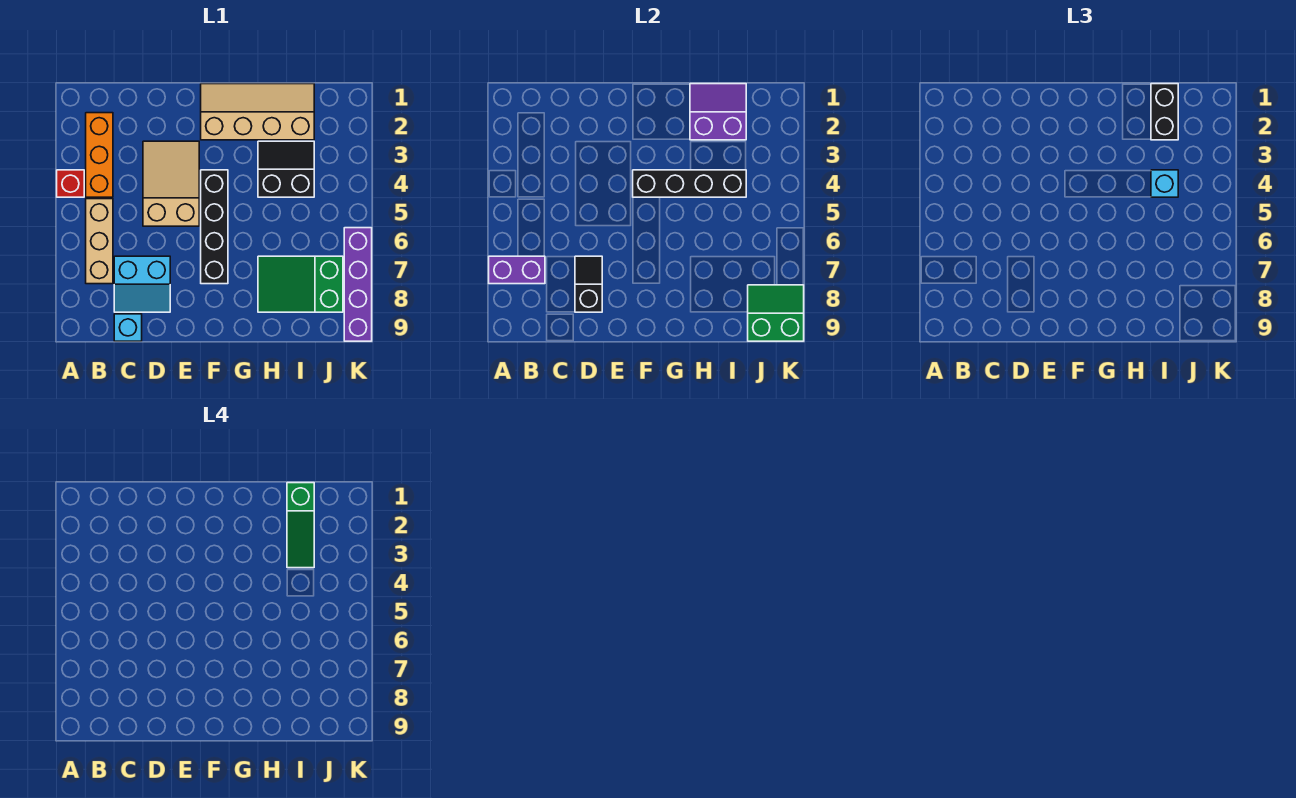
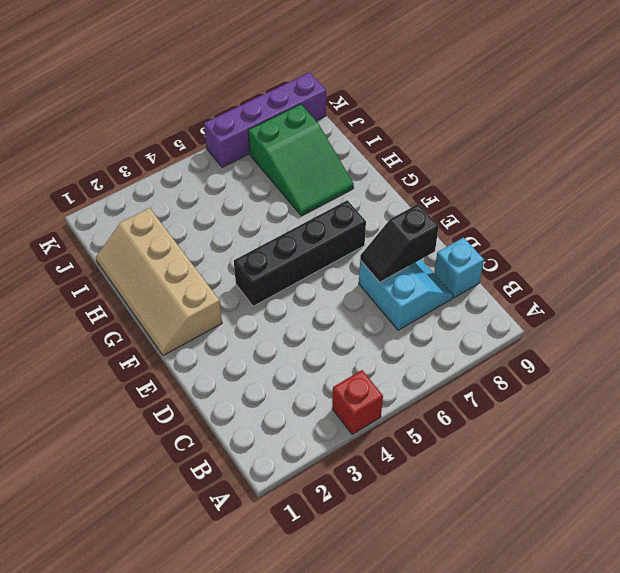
none -> orange 1x3 brick [86,113,113,197]
none -> tan 1x3 brick [86,199,113,284]
none -> tan 2x3 slope [143,141,199,226]

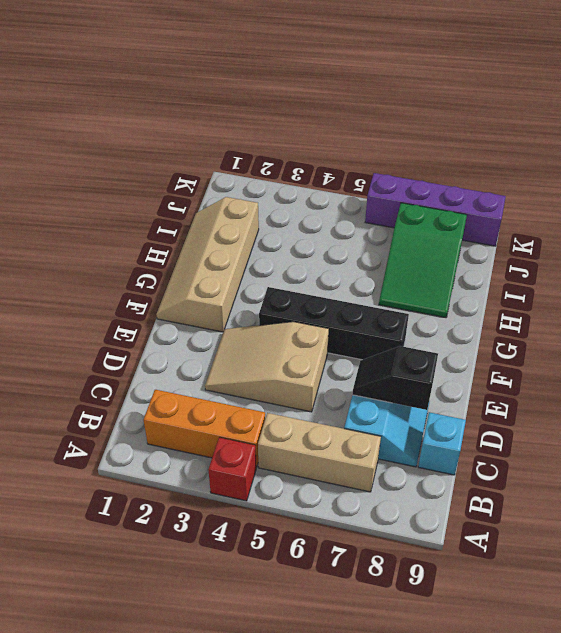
none -> black 2x2 slope [258,141,314,197]
none -> purple 1x2 brick [489,256,545,284]
none -> black 1x4 brick [633,170,746,197]

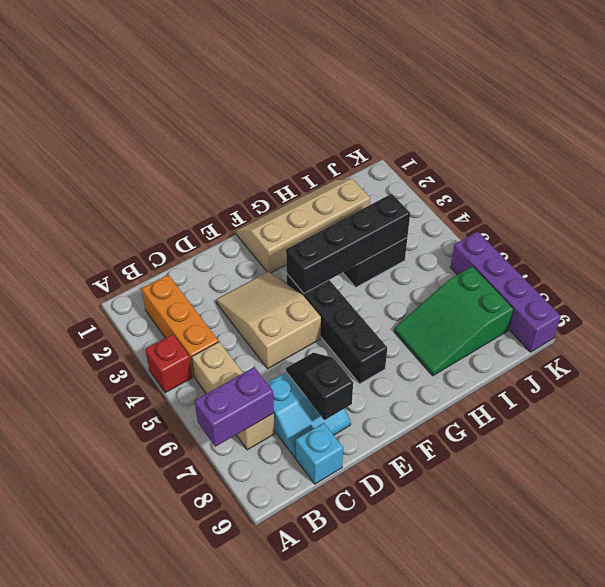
none -> purple 2x2 slope [690,84,746,140]
none -> green 2x2 slope [748,285,804,341]
none -> black 1x2 brick [1151,84,1178,140]

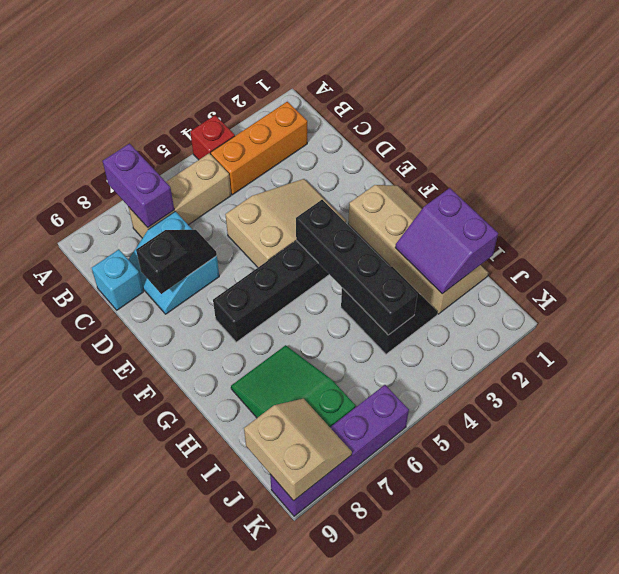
purple 2x2 slope [395,188,498,294] -> purple 2x2 slope turned to [690,84,746,140]
tan 2x2 slope [244,399,352,501] -> green 2x2 slope [748,285,804,341]
none -> black 1x2 brick [1151,84,1178,140]
none -> cyan 1x1 brick [1151,170,1178,197]
none -> green 1x3 slope [287,483,314,568]

